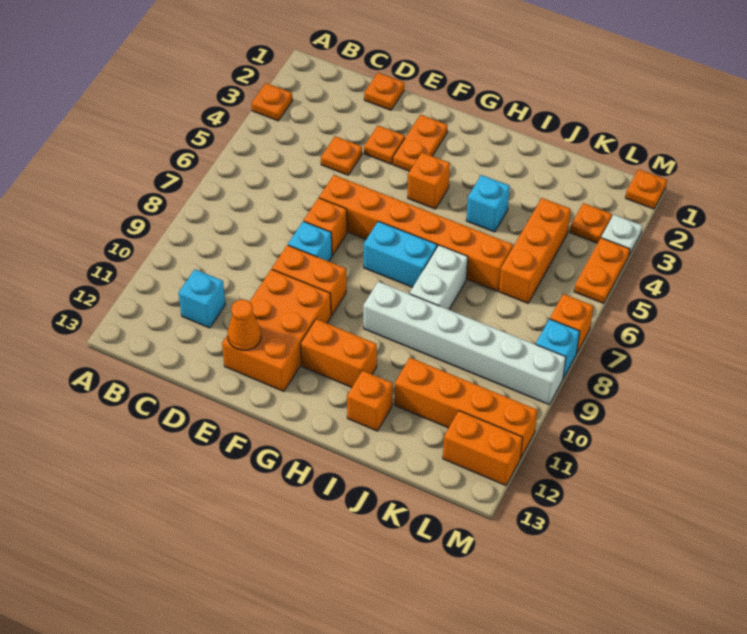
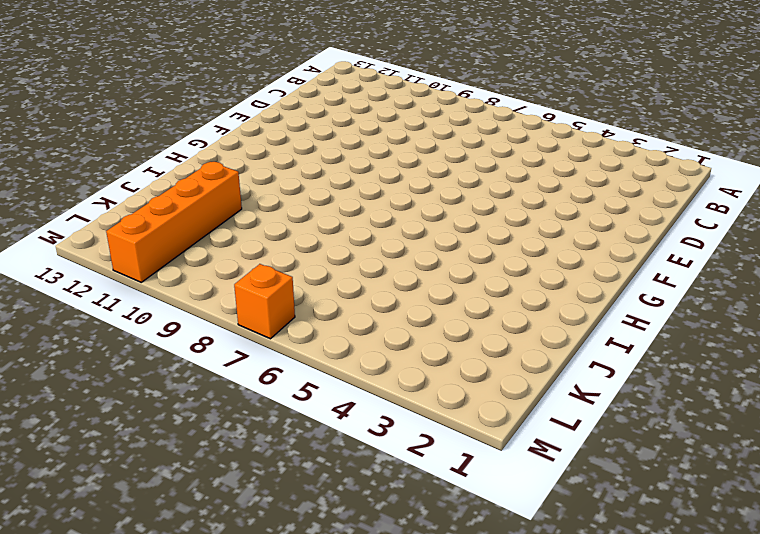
none -> orange 1x1 plate [251,83,292,121]
none -> cyan 1x1 brick [179,269,226,328]
none -> orange 1x1 plate [364,73,404,110]

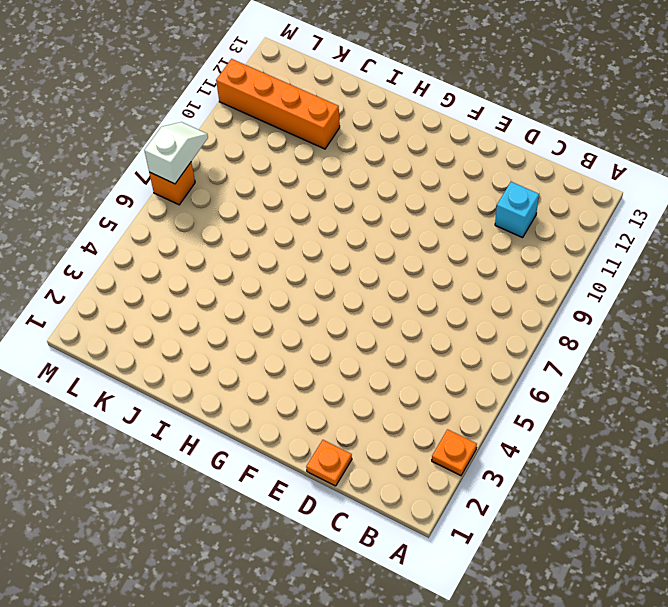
white 1x2 slope [144,122,208,184] -> none
none -> orange 1x1 plate [321,136,362,175]
none -> orange 1x1 plate [364,125,405,164]
none -> orange 1x6 brick [319,175,513,291]

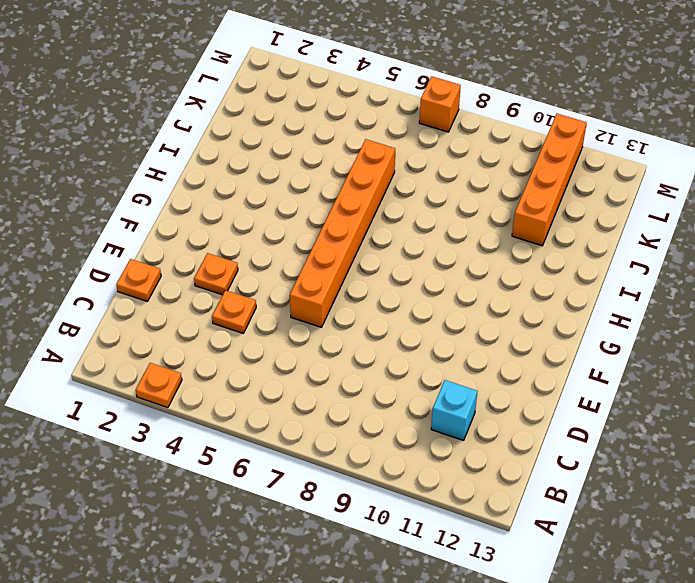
none -> orange 1x1 brick [304,198,347,255]
none -> cyan 1x1 brick [288,221,332,261]
none -> orange 1x2 brick [272,245,346,316]

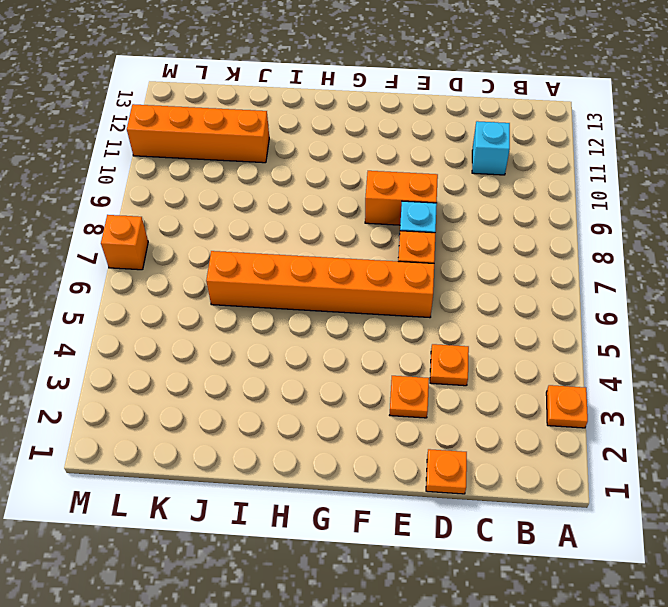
none -> orange 2x3 brick [222,269,331,392]
none -> orange 1x2 plate [393,115,448,171]
none -> orange 1x1 brick [408,152,450,209]

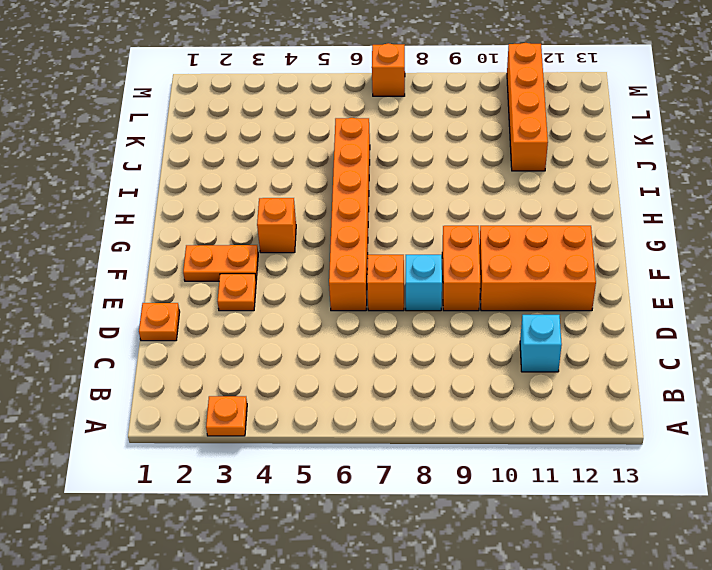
none -> orange 1x1 plate [321,136,362,175]
none -> cyan 1x2 brick [364,221,437,287]
none -> orange 1x2 brick [300,319,377,387]

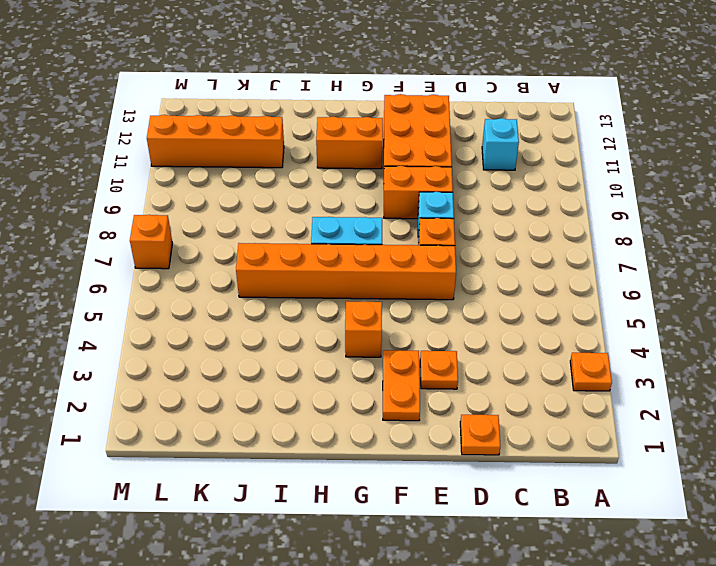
none -> orange 1x1 plate [321,136,362,175]
none -> white 1x6 brick [363,282,566,405]
none -> cyan 1x1 brick [466,175,510,232]

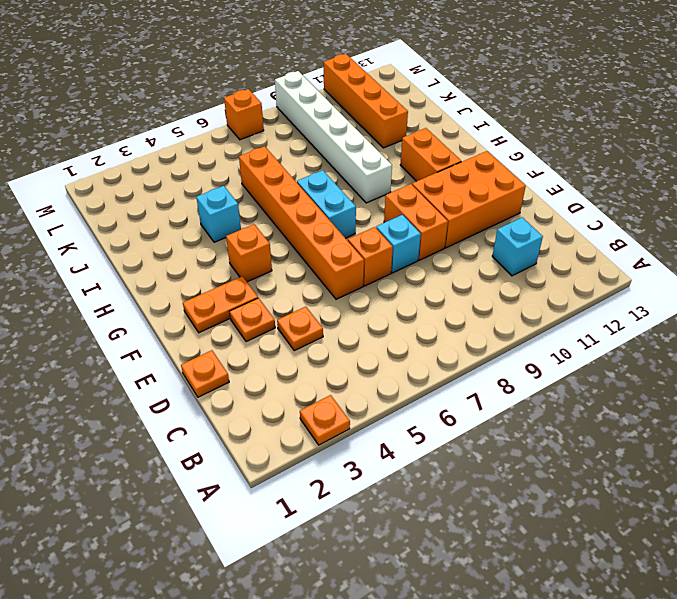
none -> white 1x2 brick [410,245,468,310]
none -> orange 1x1 brick [347,371,393,431]
none -> orange 1x3 brick [499,198,571,303]

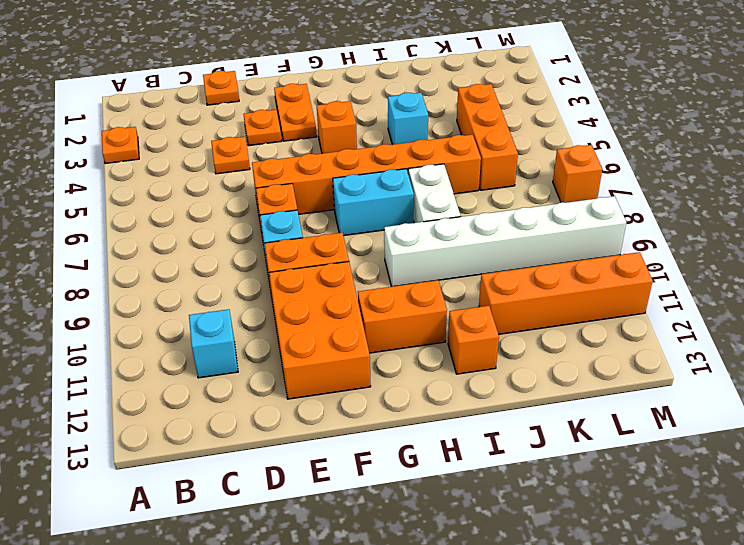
none -> orange 1x1 plate [570,203,612,243]
none -> orange 1x2 brick [443,411,523,486]
none -> orange 1x1 plate [625,169,667,209]

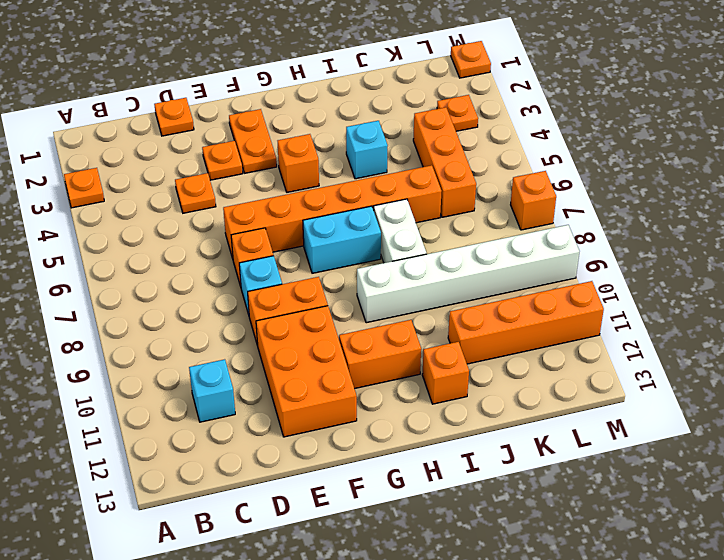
none -> orange 1x2 brick [443,411,523,486]
none -> white 1x1 plate [601,215,642,255]
none -> orange 1x2 plate [574,238,630,303]

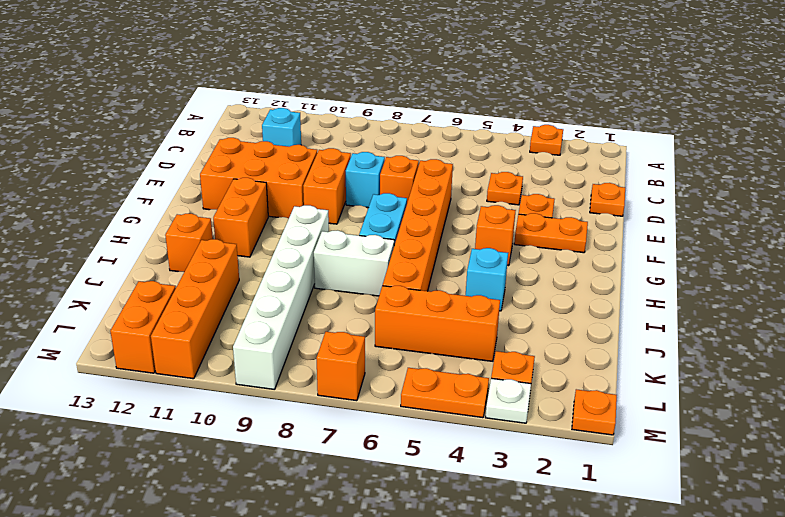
none -> cyan 1x1 brick [536,319,580,378]
none -> orange 1x1 cone [228,299,261,350]

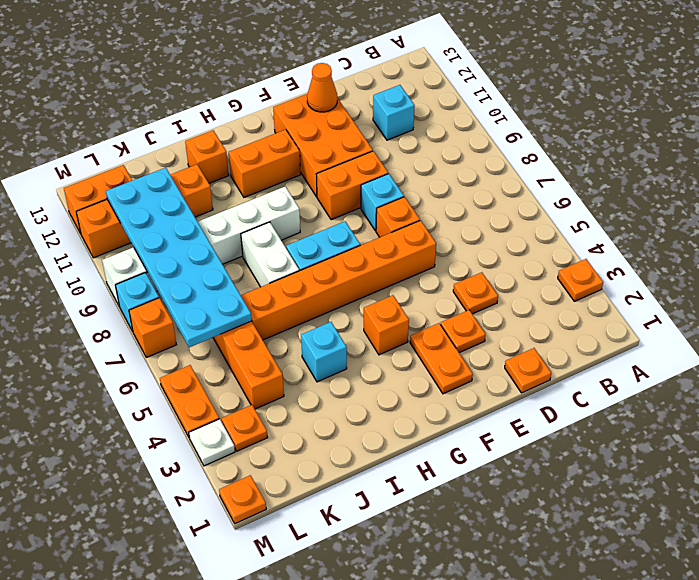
cyan 2x6 plate [106,168,252,347] -> none

